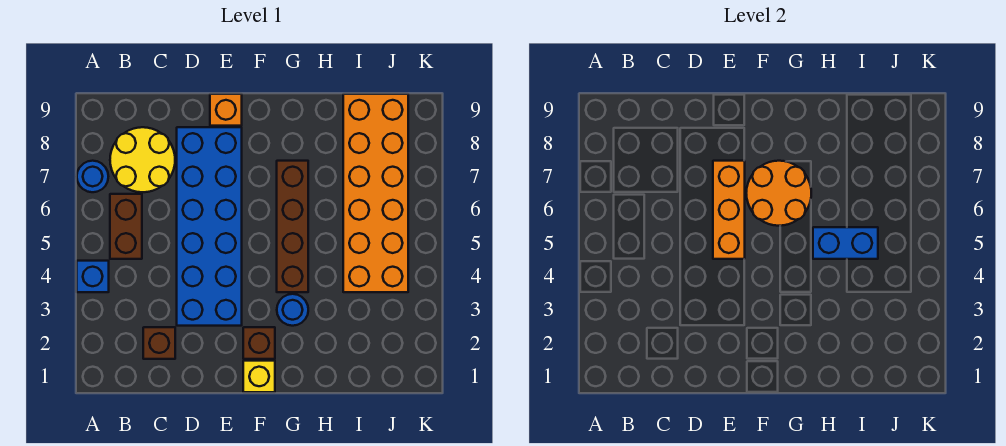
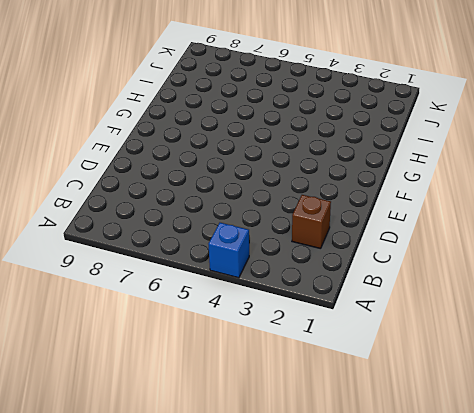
none -> blue 1x1 round brick [77,161,108,192]
none -> brown 1x2 brick [110,194,142,259]
none -> yellow 2x2 round brick [110,127,175,192]

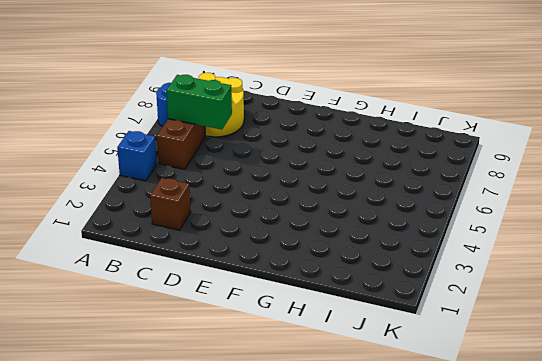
green 1x2 brick [167,75,232,130] -> none
none -> blue 2x6 brick [177,127,242,326]
none -> orange 1x1 brick [210,94,242,126]
none -> yellow 1x1 brick [243,361,275,392]

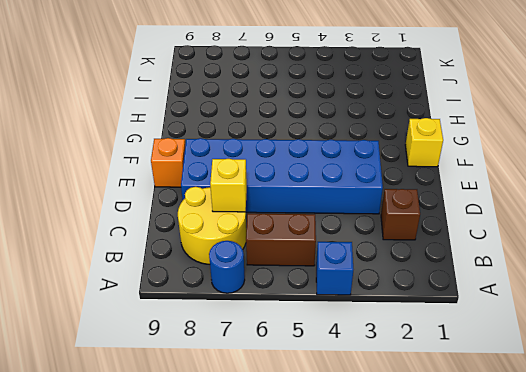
yellow 1x1 brick [210,159,247,212] -> none
none -> brown 1x1 brick [243,327,275,359]
none -> blue 1x1 round brick [277,294,308,326]
none -> brown 1x4 brick [277,161,308,292]

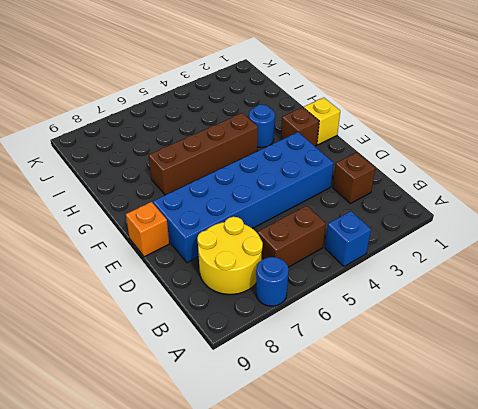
none -> orange 2x6 brick [343,94,408,292]
none -> orange 1x3 brick [713,161,745,259]
none -> orange 2x2 round brick [746,161,811,226]

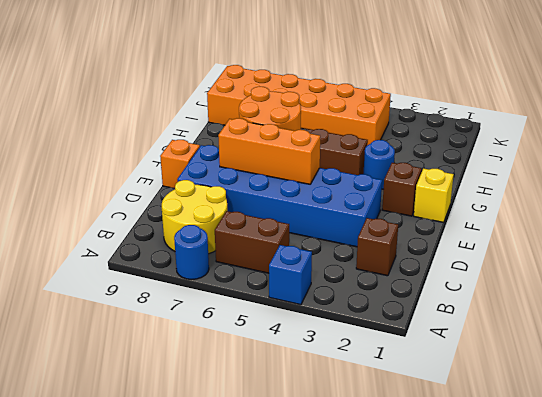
none -> blue 1x2 brick [813,227,878,259]

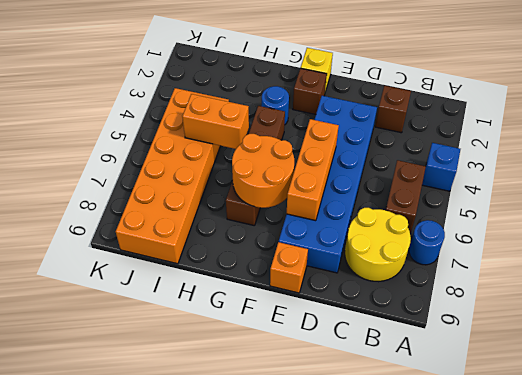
orange 1x2 brick [182,94,249,149] -> blue 1x2 brick [813,227,878,259]

